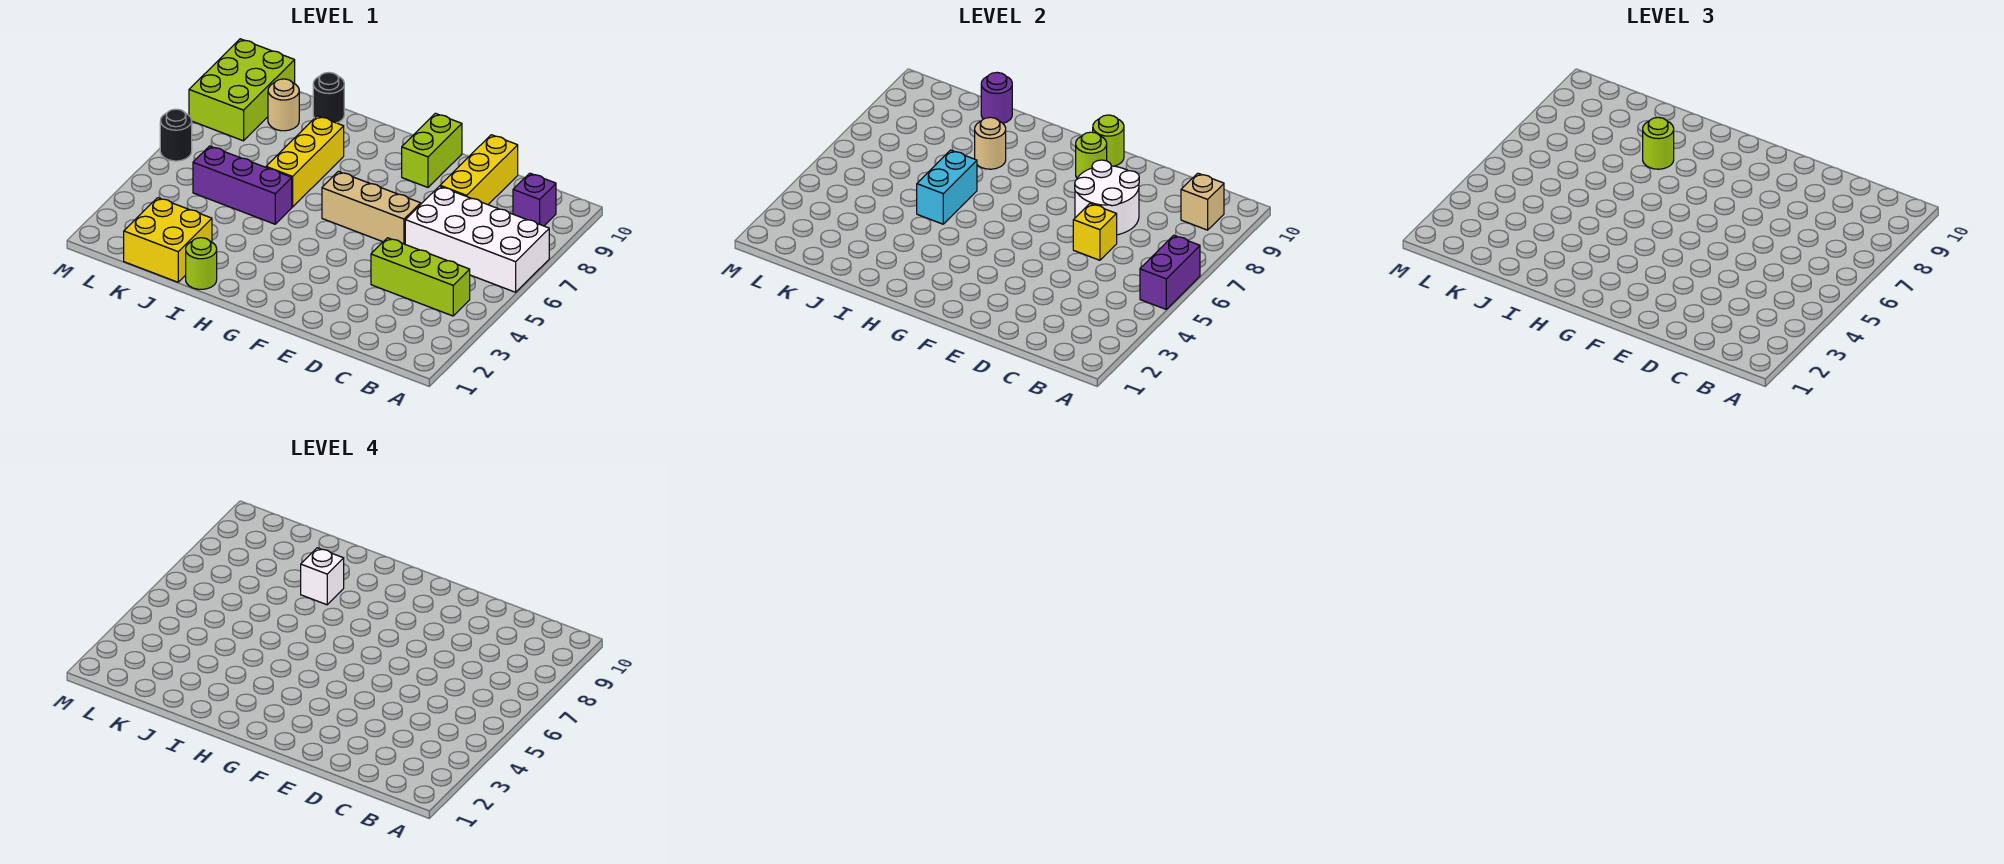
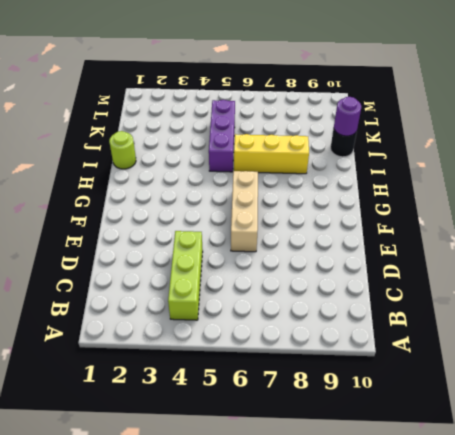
none -> white 2x4 brick [405,186,549,292]
none -> purple 1x1 brick [513,173,556,226]
none -> yellow 1x3 brick [440,135,518,205]

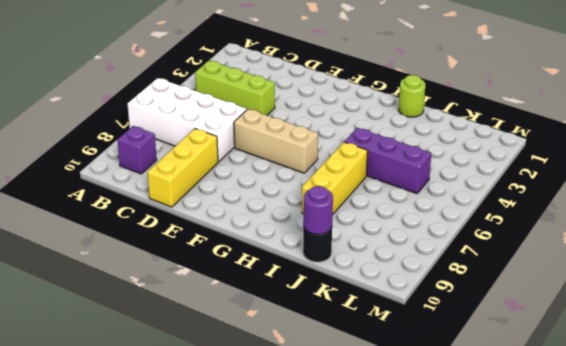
none -> lime 1x2 brick [402,113,462,187]
none -> yellow 2x2 brick [124,198,212,282]
none -> tan 1x1 round brick [268,79,299,131]

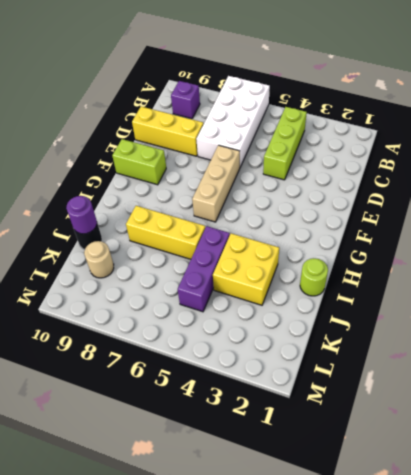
yellow 2x2 brick [213,233,279,305] -> yellow 2x2 brick moved to [124,198,212,282]
none -> lime 2x3 brick [189,39,295,141]
none -> black 1x1 round brick [160,109,192,161]
none -> purple 1x2 brick [1140,235,1200,309]

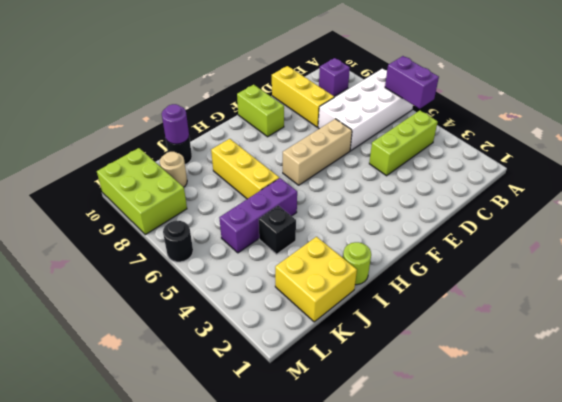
black 1x1 brick [259,206,296,254] -> none
none -> tan 1x1 brick [1181,173,1224,230]
none -> yellow 1x1 brick [1073,204,1117,260]
none -> white 2x2 round brick [1075,160,1139,235]

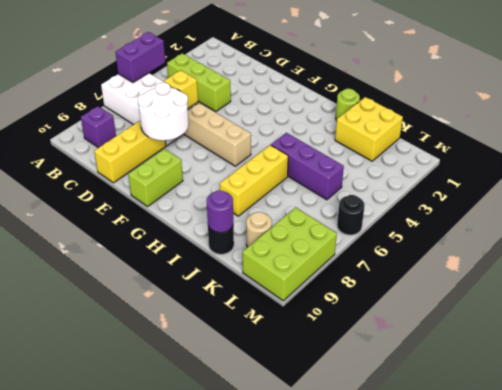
none -> tan 1x1 brick [1181,173,1224,230]
none -> lime 1x1 round brick [1076,132,1107,178]
none -> lime 1x1 round brick [1093,115,1124,166]

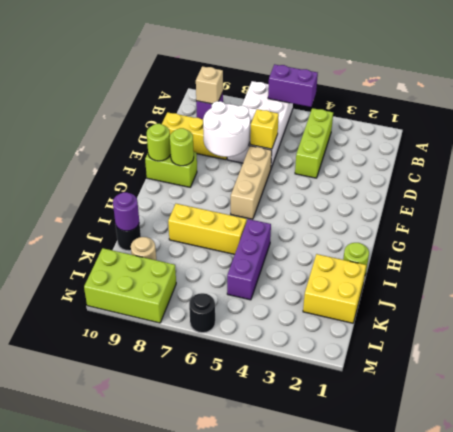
none -> cyan 1x2 brick [917,150,977,224]
none -> tan 1x1 round brick [975,117,1006,169]
none -> lime 1x1 round brick [1643,117,1674,169]

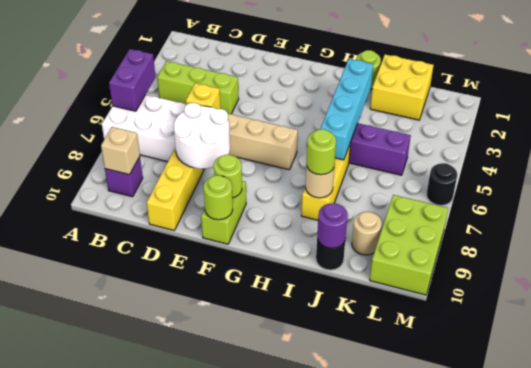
cyan 1x4 brick [320,59,373,160] -> cyan 1x2 brick [917,150,977,224]
none -> white 1x1 brick [301,548,344,605]

